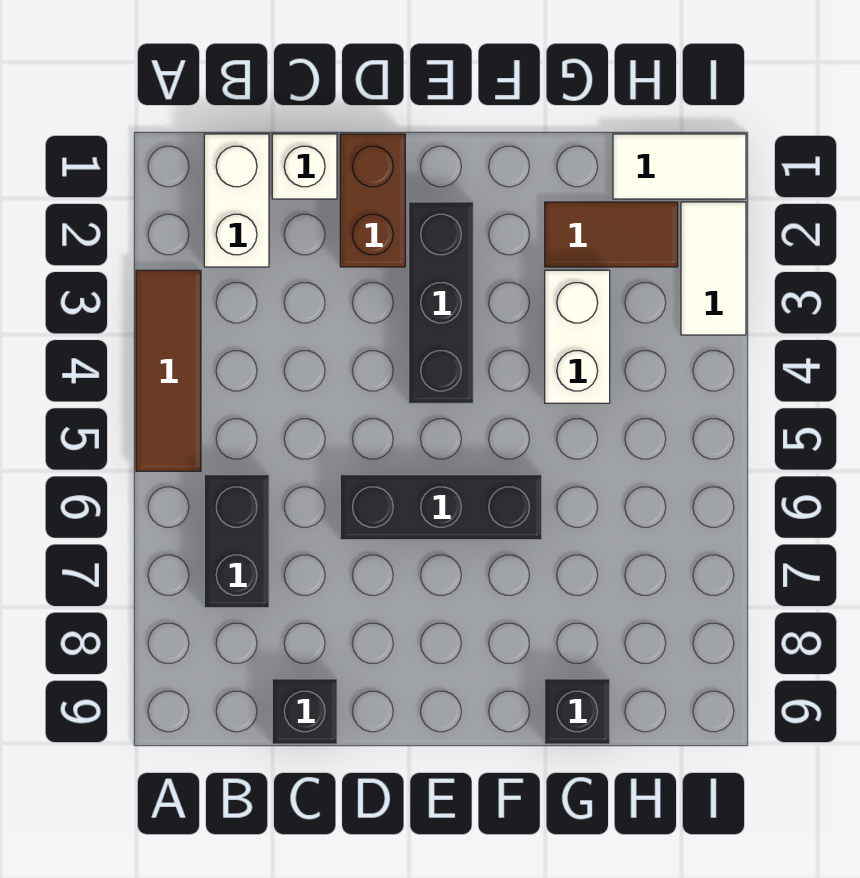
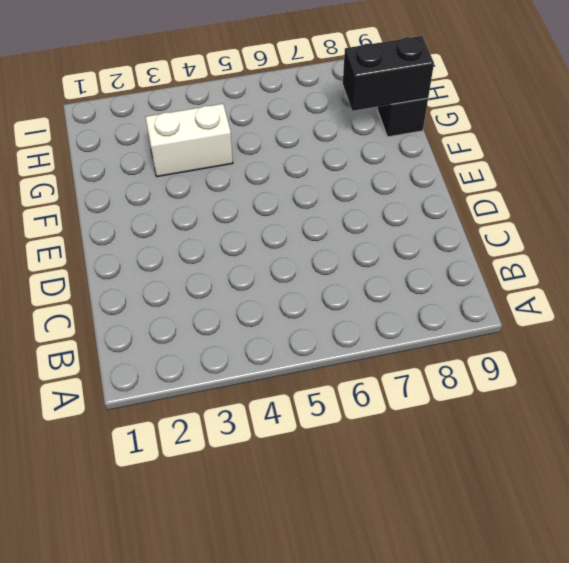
black 1x2 brick [343,36,434,111] -> black 1x2 brick moved to [204,475,269,608]
none -> brown 1x3 tile [136,270,201,471]
none -> white 1x2 brick [204,134,269,267]
none -> white 1x1 brick [272,134,337,199]

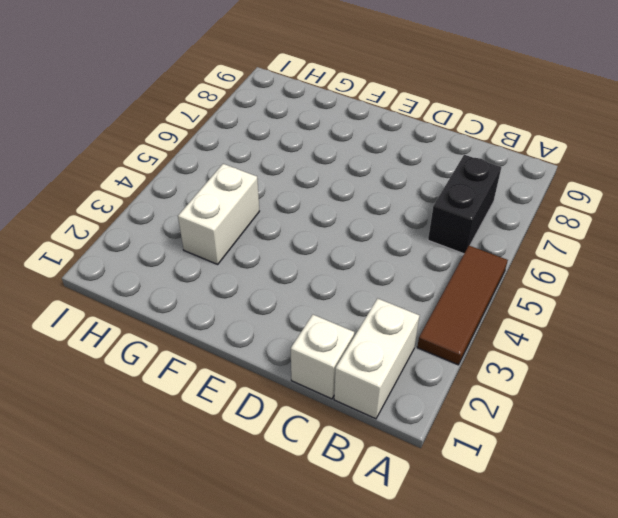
none -> black 1x1 brick [272,679,337,744]
none -> brown 1x2 brick [340,134,405,267]
none -> black 1x3 brick [340,475,542,540]

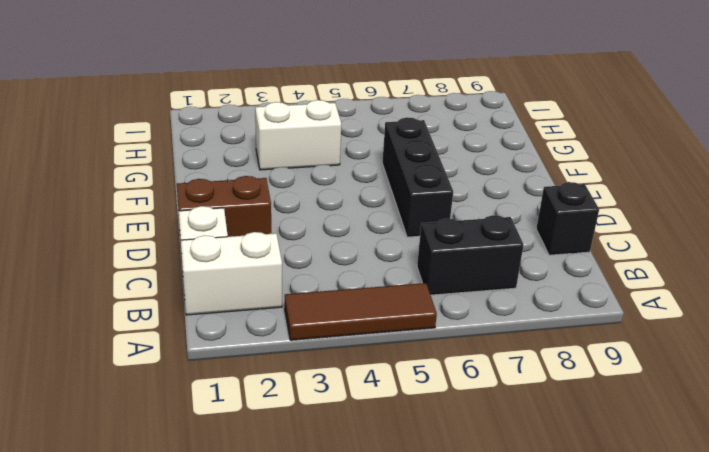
none -> black 1x3 brick [409,202,473,403]
none -> brown 1x2 tile [545,202,678,267]
none -> black 1x1 brick [545,679,610,744]

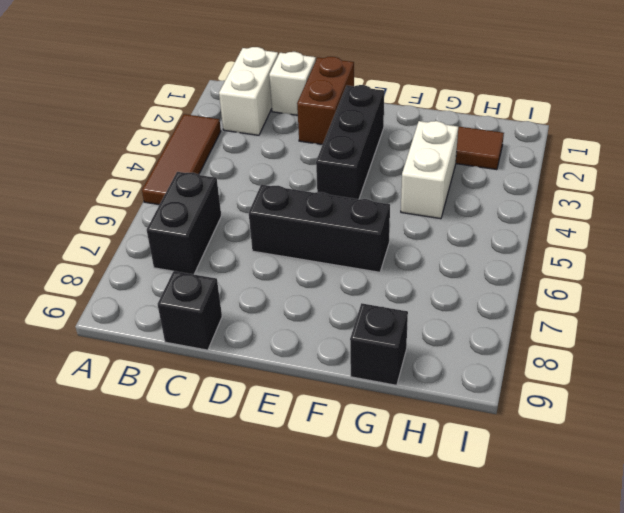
none -> white 1x2 tile [613,134,746,199]
none -> white 1x2 tile [681,202,746,335]

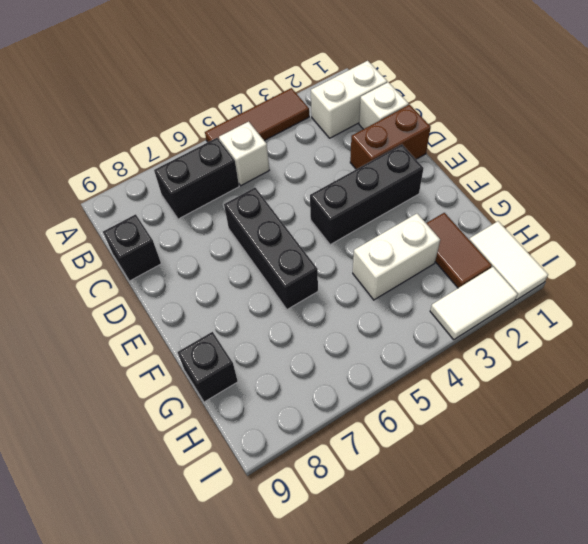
white 1x1 brick [219,122,269,186] -> none

